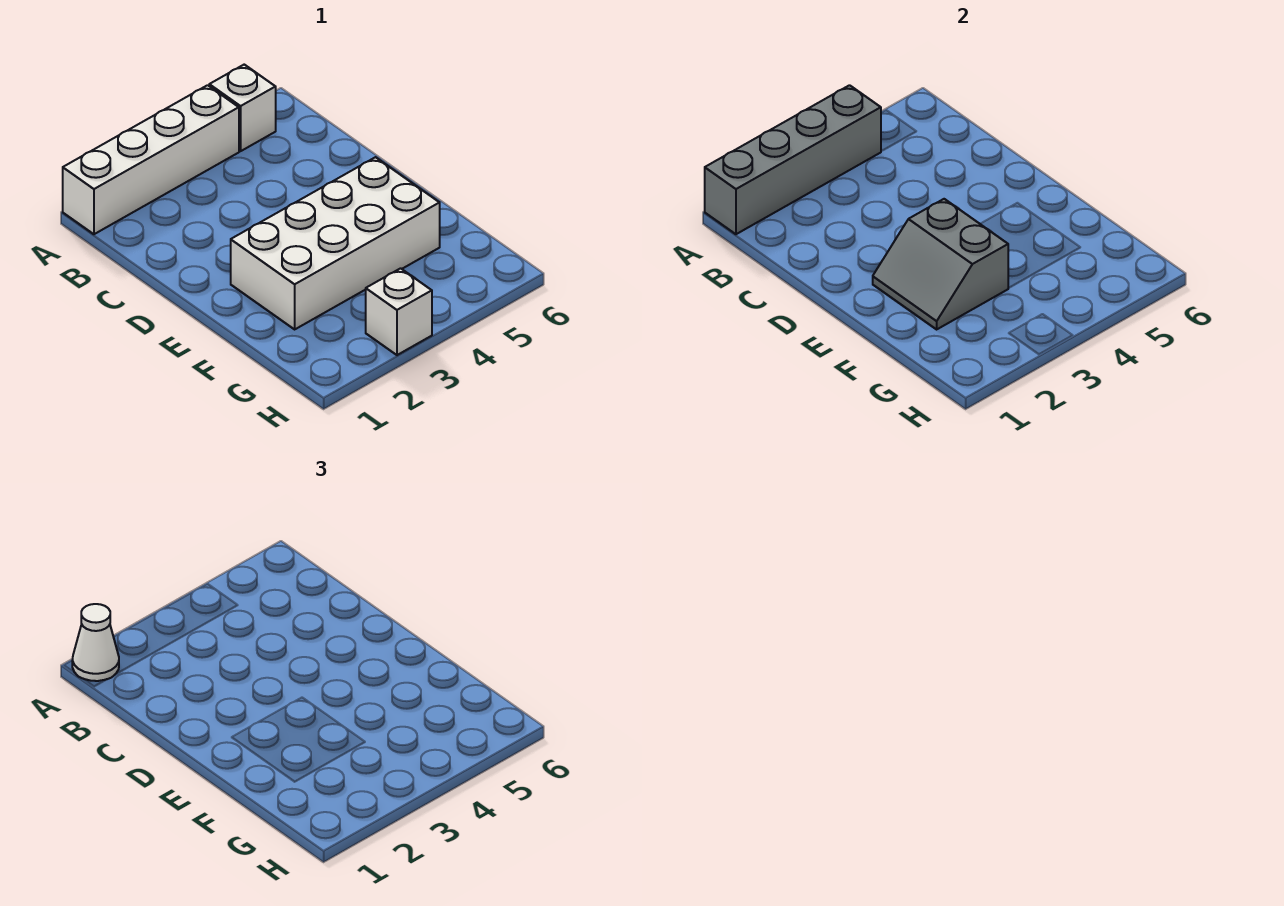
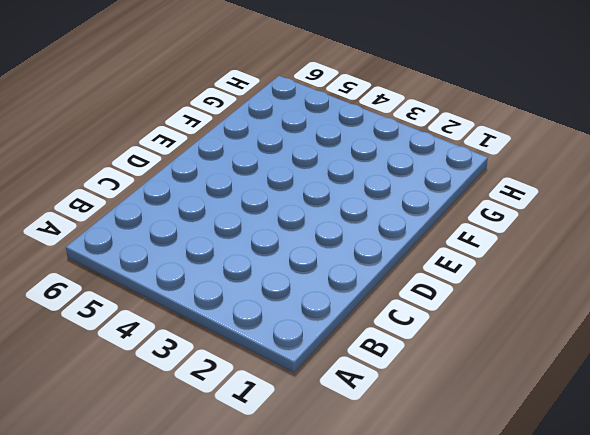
none -> white 1x4 brick [63,85,239,234]
none -> white 1x1 brick [209,65,276,151]

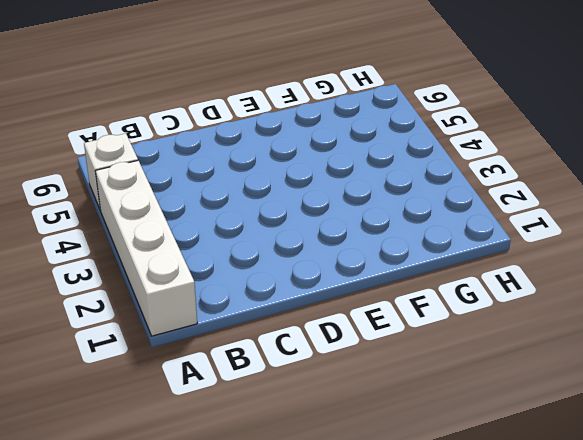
none -> white 2x4 brick [231,157,440,329]
none -> white 1x1 brick [366,268,432,355]

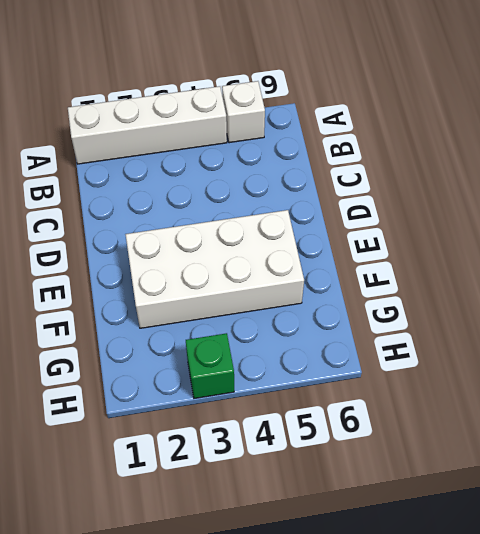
green 1x1 brick [186,333,234,398] -> white 1x1 brick [366,268,432,355]
none -> grey 1x4 brick [705,85,881,234]
none -> grey 2x2 slope [873,199,1008,329]

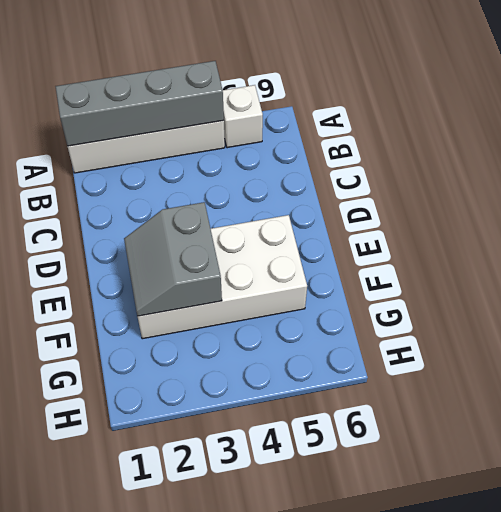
none -> white 1x1 brick [366,268,432,355]
none -> white 1x1 cone [72,604,119,681]

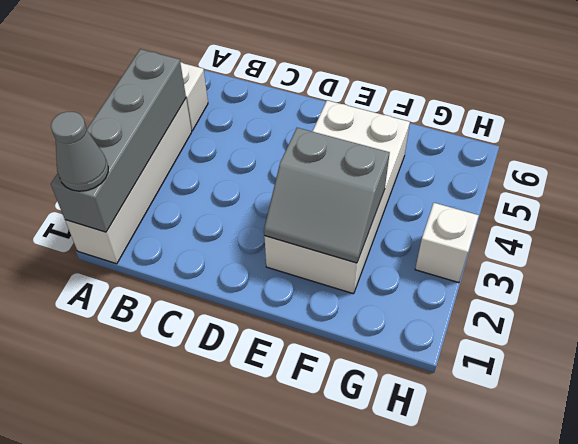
grey 1x1 cone [51,112,108,191] -> white 1x1 cone [72,604,119,681]

